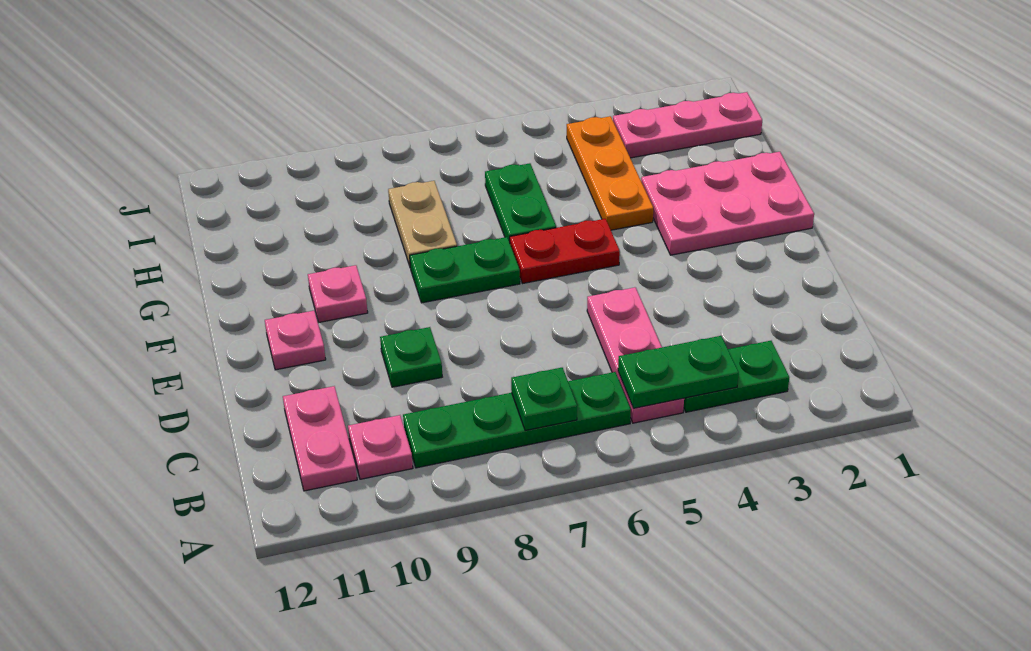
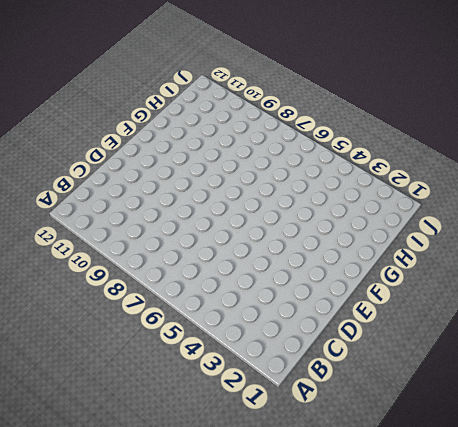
none -> green 1x2 plate [684,341,789,412]
none -> pink 1x3 plate [587,287,684,423]
none -> green 1x4 plate [403,372,631,468]

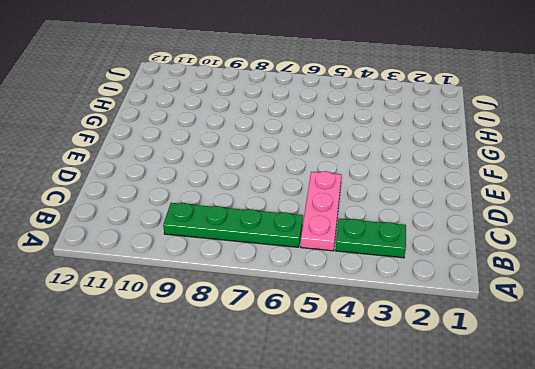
none -> pink 1x1 plate [348,415,413,479]
none -> pink 1x2 plate [283,386,357,491]
none -> green 1x1 plate [380,327,442,387]

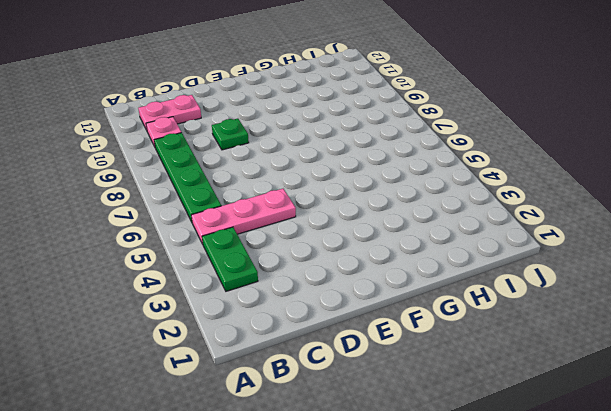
none -> pink 1x1 plate [265,311,326,370]
none -> pink 2x3 plate [641,152,814,255]
none -> red 1x2 plate [510,219,620,284]

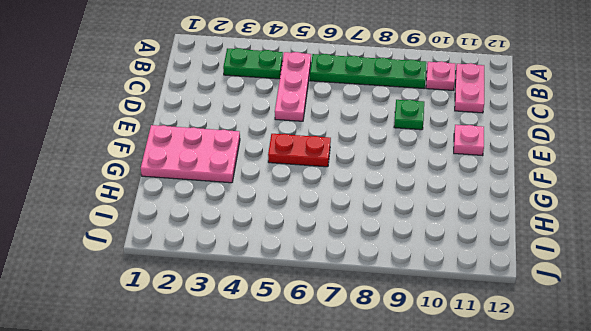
none -> green 1x2 plate [410,237,520,303]
none -> pink 1x1 plate [308,265,368,322]
none -> orange 1x3 plate [567,116,653,230]

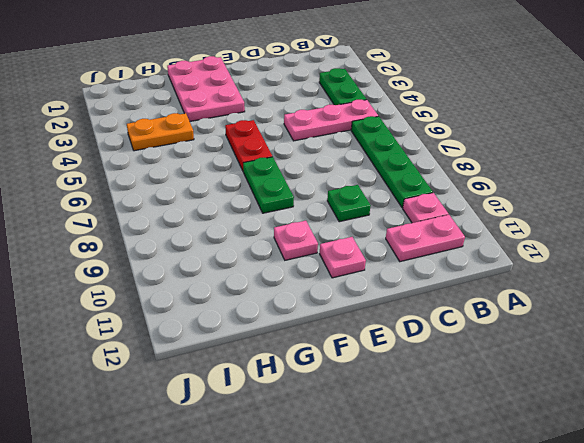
orange 1x2 plate [127,113,194,151] -> orange 1x3 plate [567,116,653,230]
none -> green 1x2 plate [485,163,556,242]
none -> tan 1x2 plate [388,181,457,266]
none -> pink 1x3 plate [613,92,762,158]

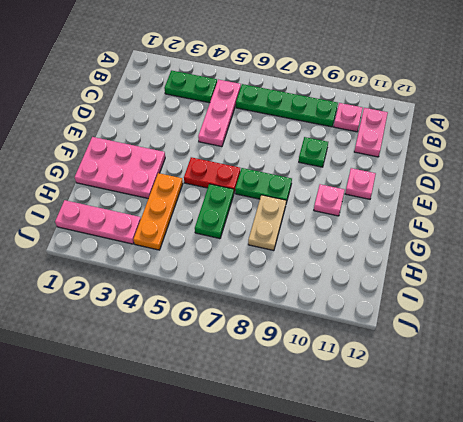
none -> green 1x2 plate [618,336,739,408]
none -> green 1x1 plate [511,368,577,431]

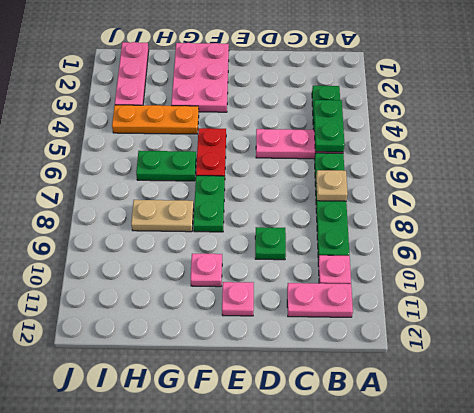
tan 1x1 plate [316,170,348,201] -> green 1x1 plate [511,368,577,431]

